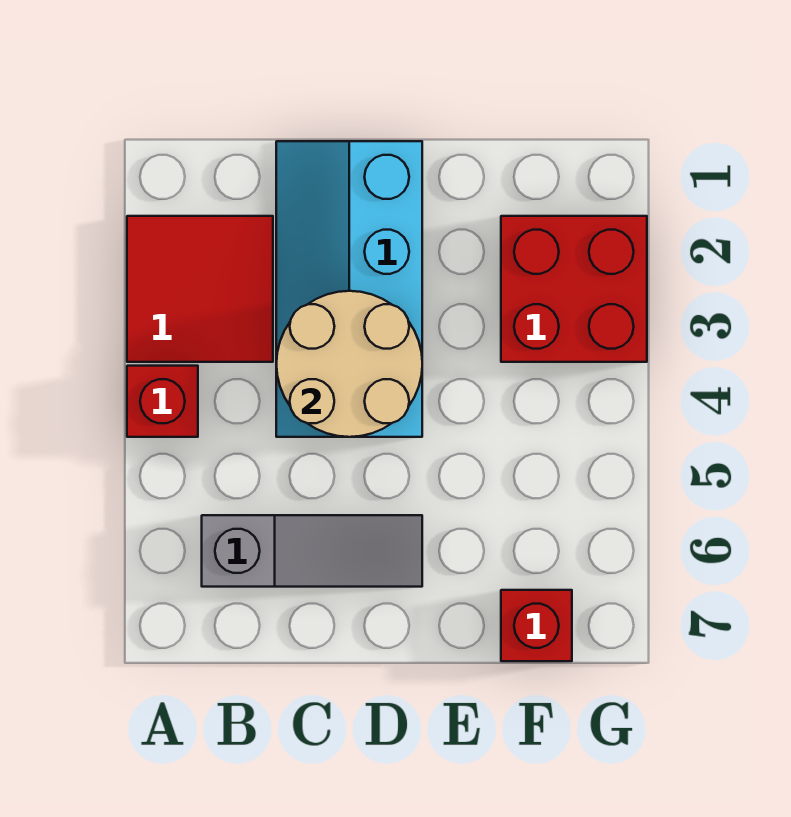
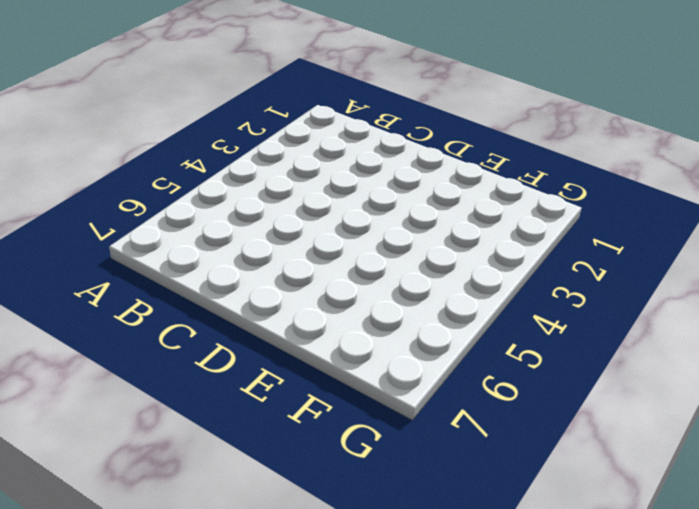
none -> red 2x2 tile [127,216,273,362]
none -> red 1x1 brick [127,366,198,437]

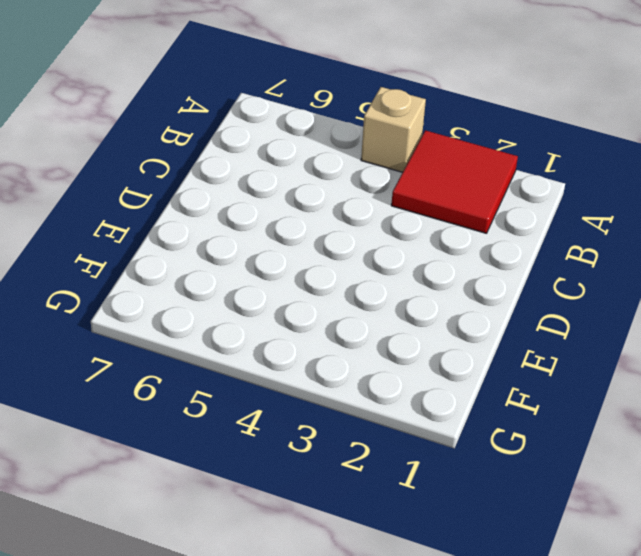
tan 1x1 brick [361,87,426,172] -> red 1x1 brick [127,366,198,437]
none -> grey 1x3 slope [202,515,422,587]
none -> cyan 2x4 slope [276,141,422,437]

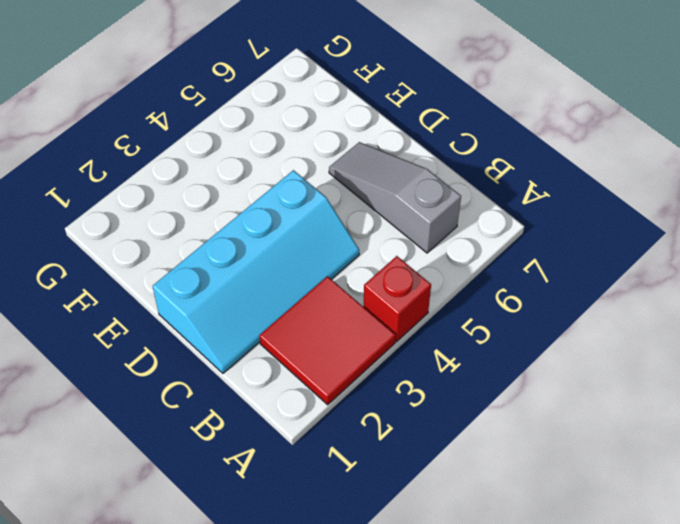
none -> red 2x2 brick [501,216,647,362]
none -> red 1x1 brick [501,590,572,661]

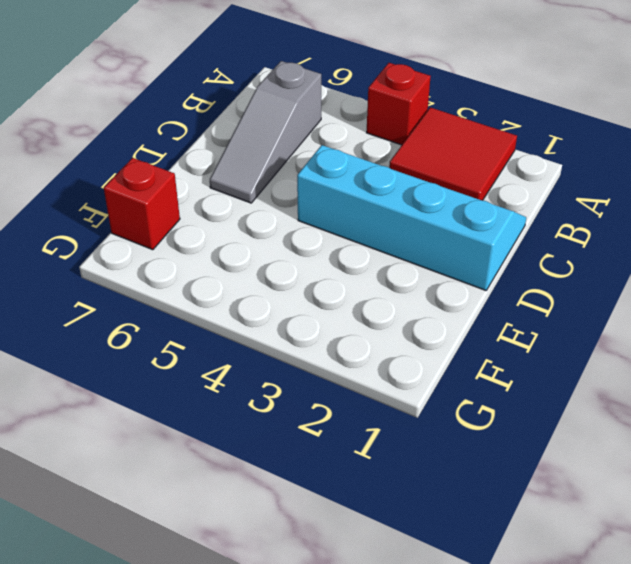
none -> red 2x2 brick [501,216,647,362]
none -> tan 2x2 round brick [276,291,422,437]

